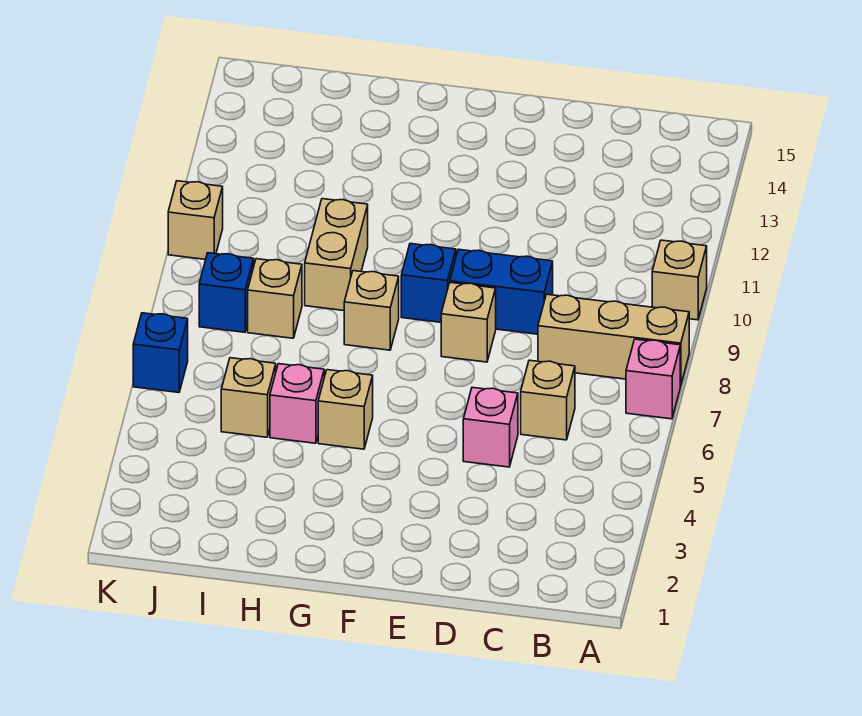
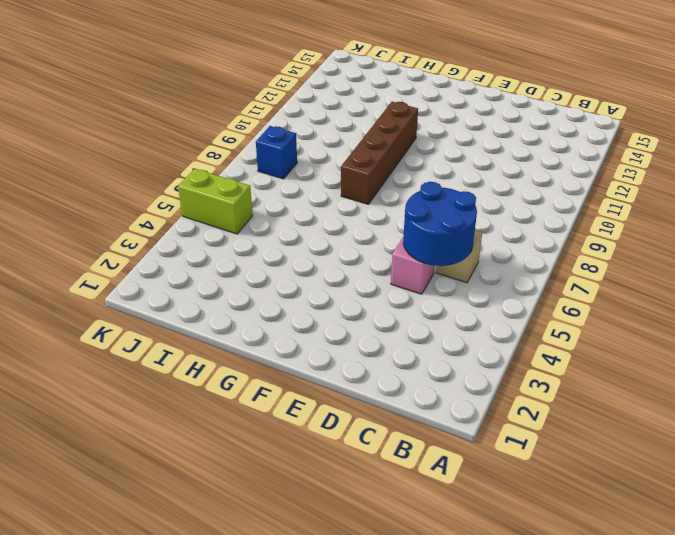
blue 2x2 round brick [403,182,477,266] -> none
brown 1x4 brick [341,102,418,204] -> tan 1x1 brick [344,271,399,350]
lime 1x2 brick [178,169,253,234] -> none
none -> pink 1x1 brick [626,339,680,419]
none -> tan 1x3 brick [538,294,689,386]
none -> tan 1x1 brick [652,240,707,320]

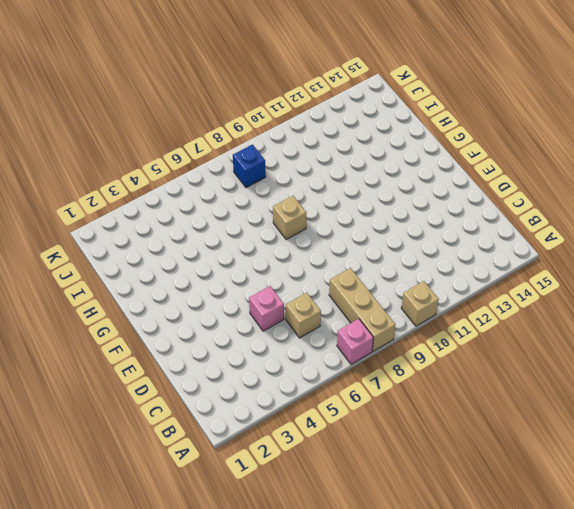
none -> blue 1x2 brick [450,249,553,334]
none -> tan 1x1 brick [441,283,496,362]
none -> blue 1x1 brick [401,244,456,322]

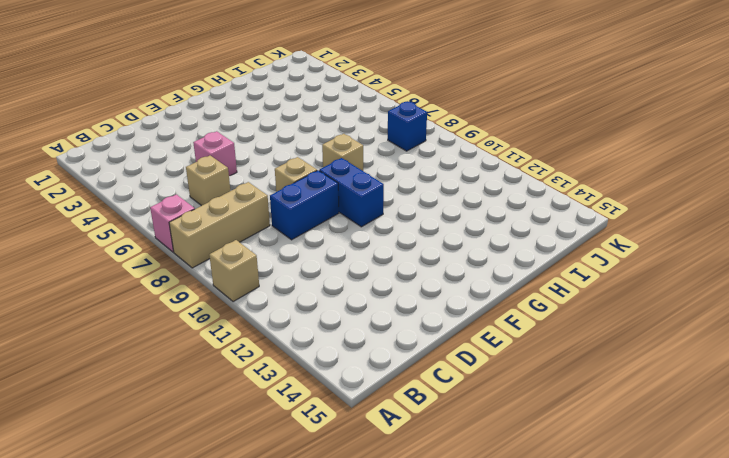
blue 1x2 brick [319,158,384,227] -> blue 1x1 brick [401,244,456,322]
none -> tan 1x1 brick [318,370,373,449]
none -> pink 1x1 brick [270,364,324,443]
none -> tan 1x2 brick [305,199,368,310]

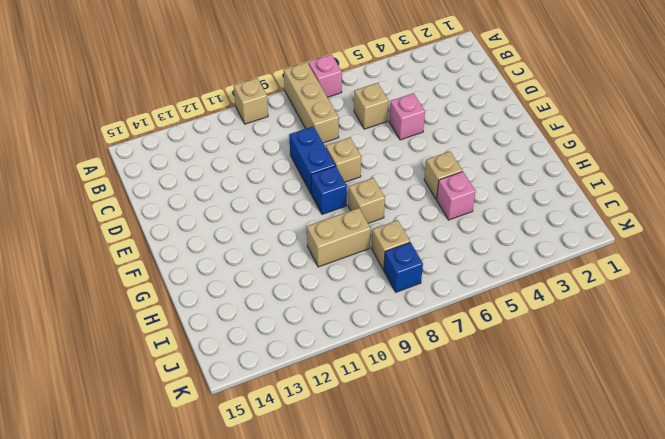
none -> tan 1x1 brick [221,358,276,437]
none -> blue 1x1 brick [133,313,188,392]
none -> tan 1x1 brick [168,181,223,259]

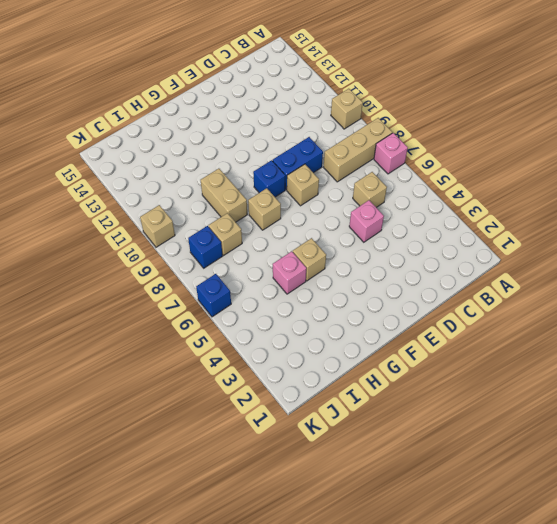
none -> tan 1x1 brick [221,358,276,437]

